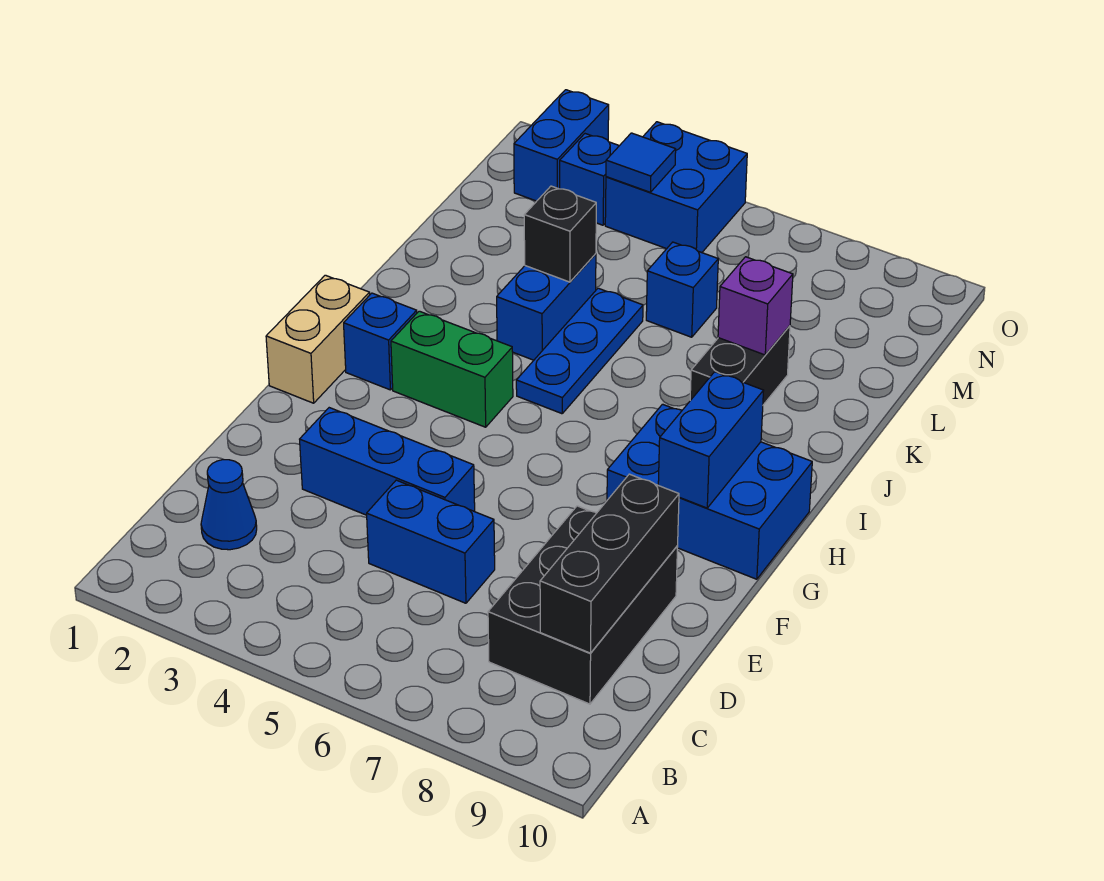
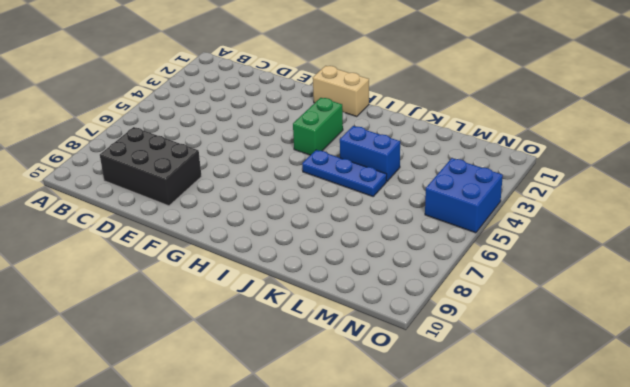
none -> blue 1x1 cone [201,460,257,550]
none -> blue 1x2 brick [367,480,495,603]
none -> blue 1x3 brick [300,408,475,515]

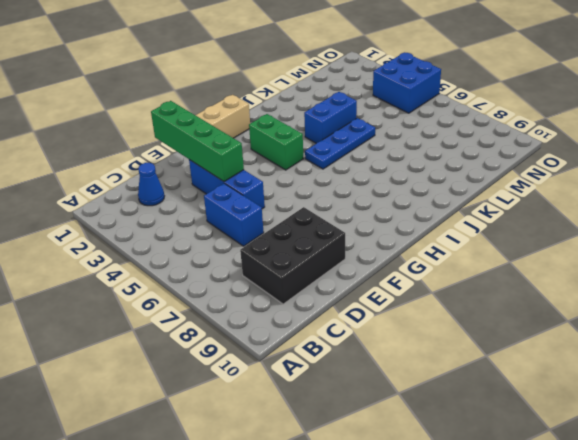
green 1x4 brick [151,101,244,182] -> none
none -> blue 2x3 brick [607,404,812,579]
none -> blue 1x1 brick [344,293,417,390]
none -> black 1x2 brick [690,326,790,405]

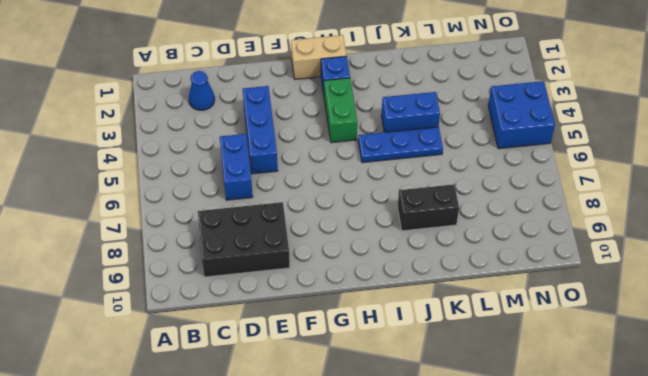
none -> blue 2x3 brick [607,404,812,579]
none -> blue 1x1 brick [646,242,718,337]
none -> blue 1x2 brick [514,90,609,201]

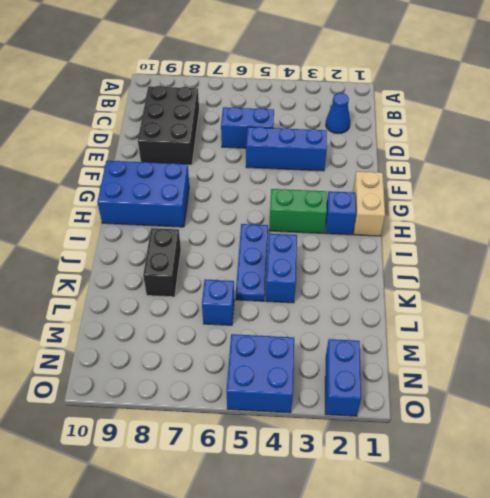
none -> blue 1x1 brick [560,134,619,225]
none -> black 1x3 brick [540,474,679,653]
none -> blue 1x2 brick [658,372,764,508]

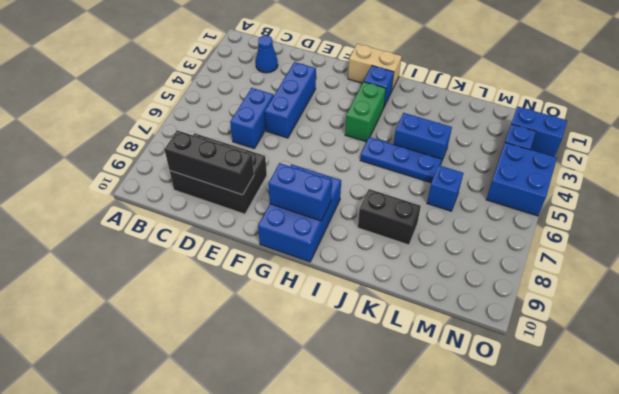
none -> black 1x1 brick [524,186,596,282]
none -> purple 1x1 brick [718,257,793,355]
none -> blue 1x1 tile [606,133,676,192]

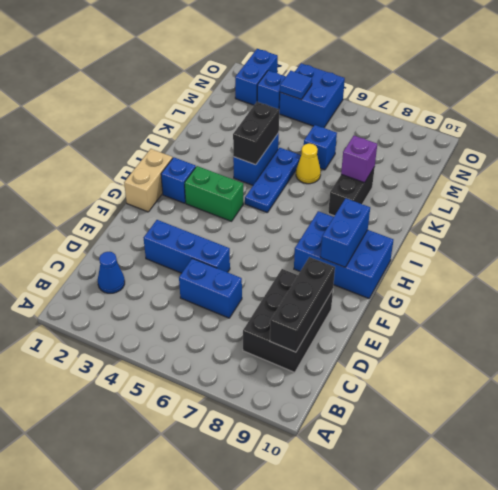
black 1x2 brick [233,102,279,165] -> black 1x1 brick [524,186,596,282]
yellow 1x1 cone [296,144,321,184] -> none

